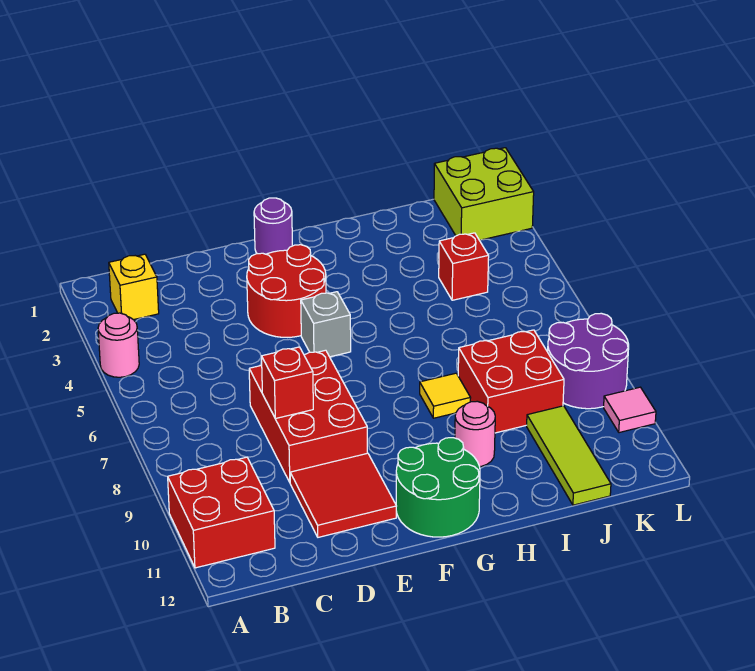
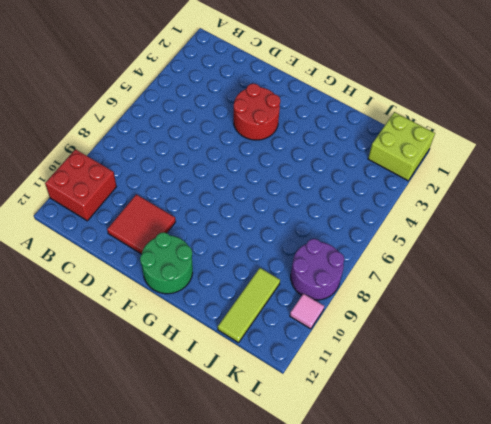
none -> pink 1x1 round brick [98,313,139,377]
none -> yellow 1x1 brick [109,254,159,320]
none -> red 2x3 brick [249,350,367,482]

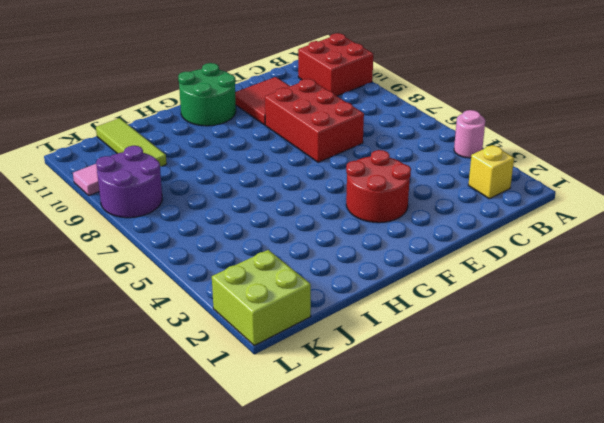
none -> purple 1x1 round brick [254,198,292,254]
none -> grey 1x1 brick [301,292,351,357]
none -> yellow 1x1 tile [420,373,470,418]

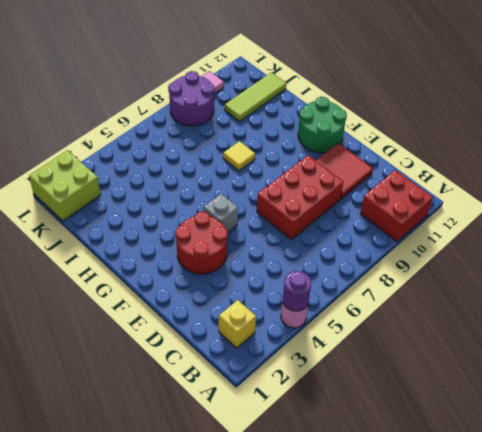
purple 1x1 round brick [283,271,311,311] -> purple 1x1 round brick moved to [254,198,292,254]
none -> pink 1x1 round brick [455,401,495,467]
none -> red 2x2 brick [458,330,564,433]
none -> red 1x1 brick [439,233,489,300]

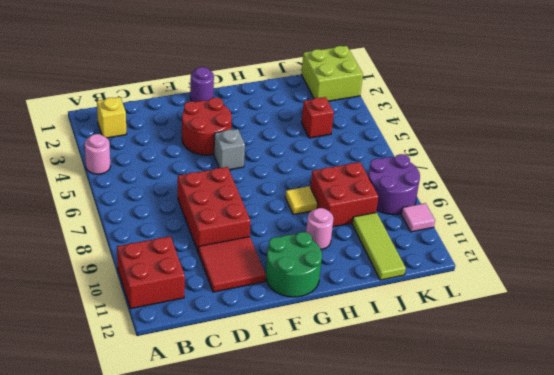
none -> red 1x1 brick [262,347,313,419]

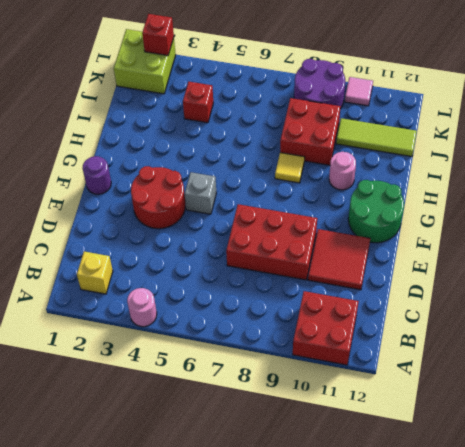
red 1x1 brick [142,14,174,55] -> red 1x1 brick moved to [262,347,313,419]

